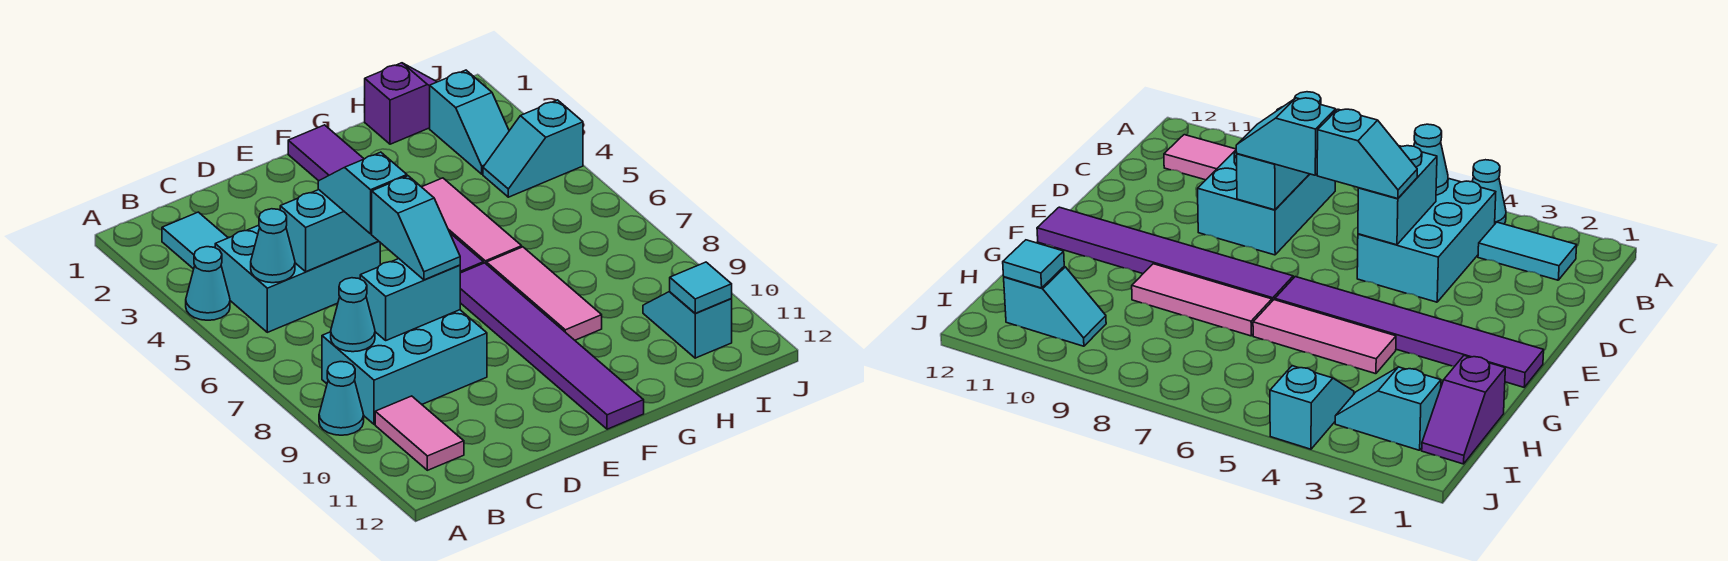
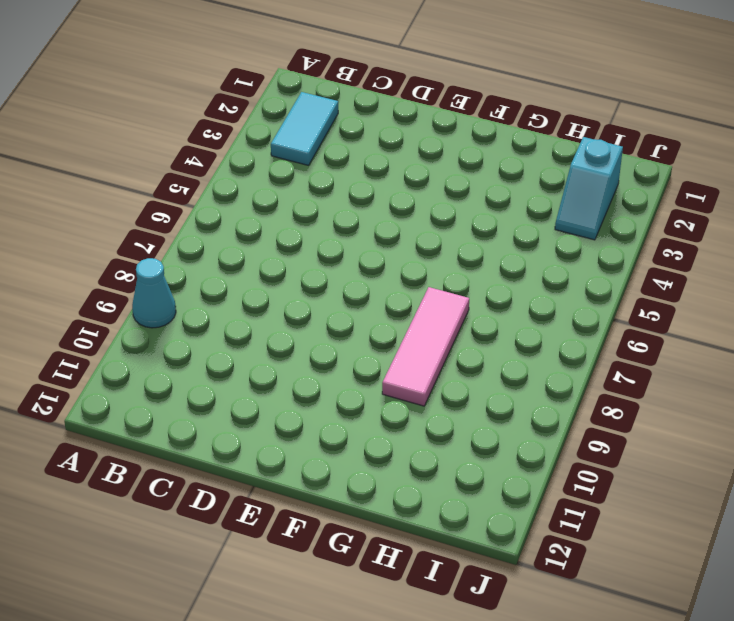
none -> cyan 1x1 cone [186,247,230,320]
none -> cyan 2x3 brick [215,225,380,332]
none -> cyan 2x3 brick [322,310,487,424]

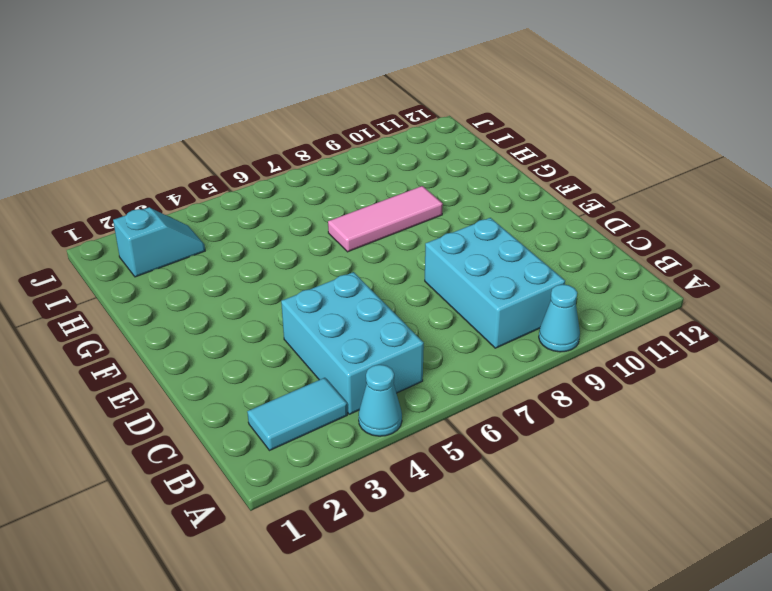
none -> pink 1x2 tile [375,396,464,470]
none -> purple 1x6 tile [288,125,483,273]
none -> purple 1x6 tile [460,263,644,429]

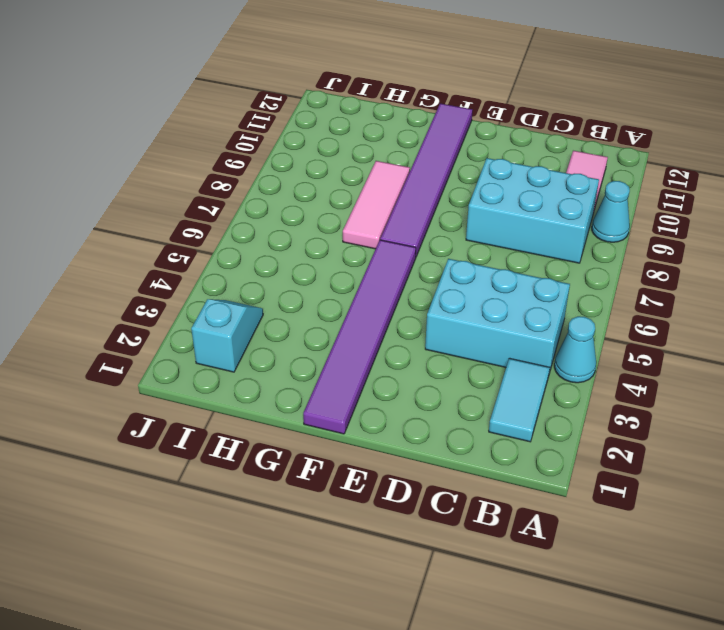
none -> pink 1x3 tile [422,178,522,264]
none -> purple 1x2 slope [365,63,437,144]
none -> cyan 1x2 slope [483,100,583,197]

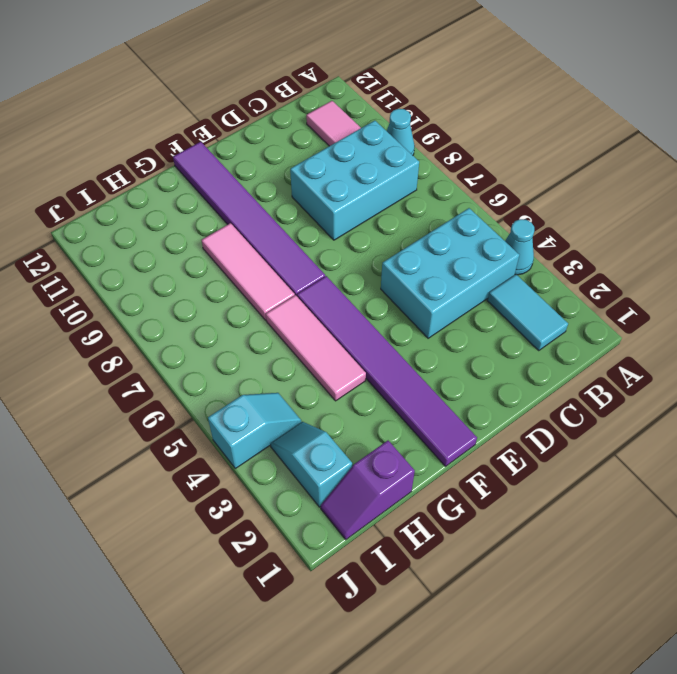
none -> cyan 1x2 slope [643,291,732,358]
none -> cyan 1x1 cone [251,209,295,283]
none -> cyan 1x1 cone [331,278,375,352]

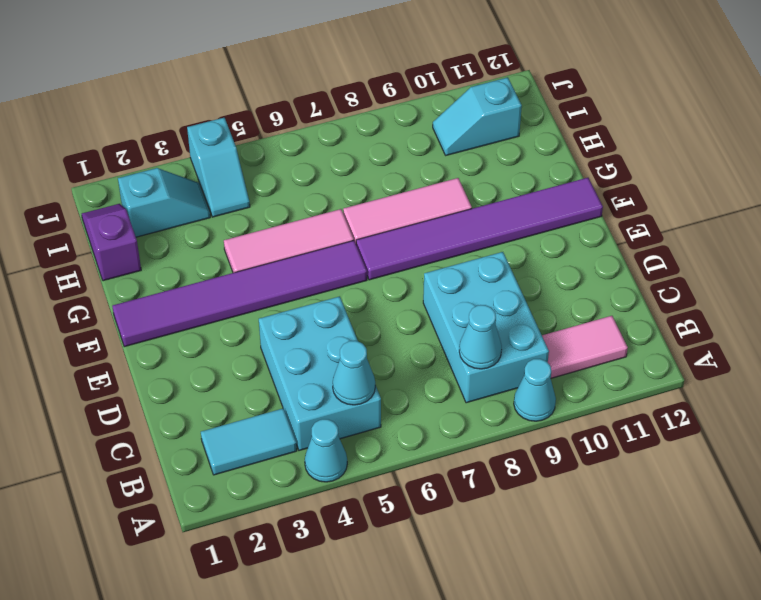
none -> cyan 1x2 brick [280,190,378,272]
none -> cyan 1x2 brick [360,259,460,340]
none -> cyan 1x1 tile [670,262,732,313]

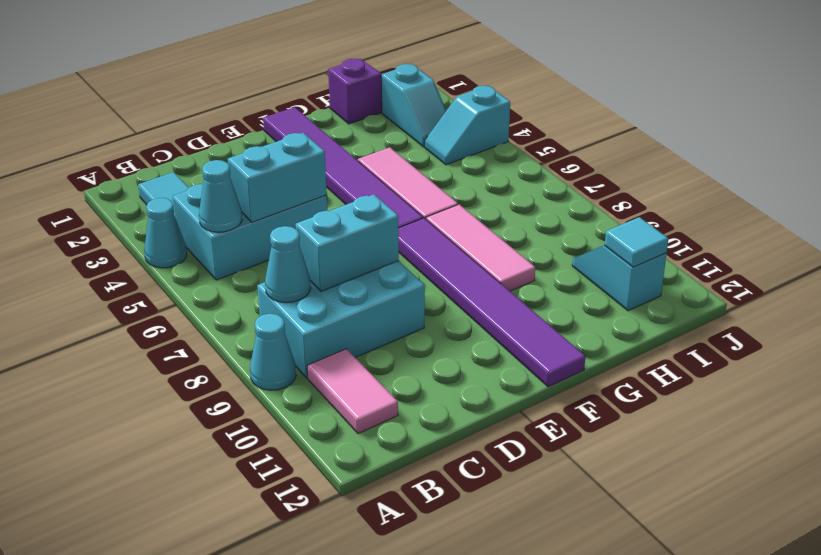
none -> cyan 1x2 slope [318,152,407,234]
none -> cyan 1x2 slope [372,176,460,280]

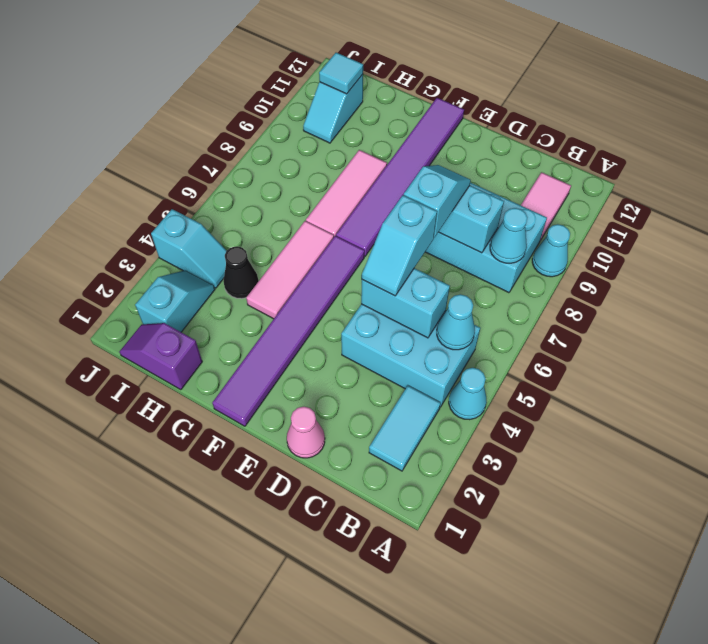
pink 1x1 cone [287,407,325,458] -> none
black 1x1 cone [223,246,258,299] -> none

